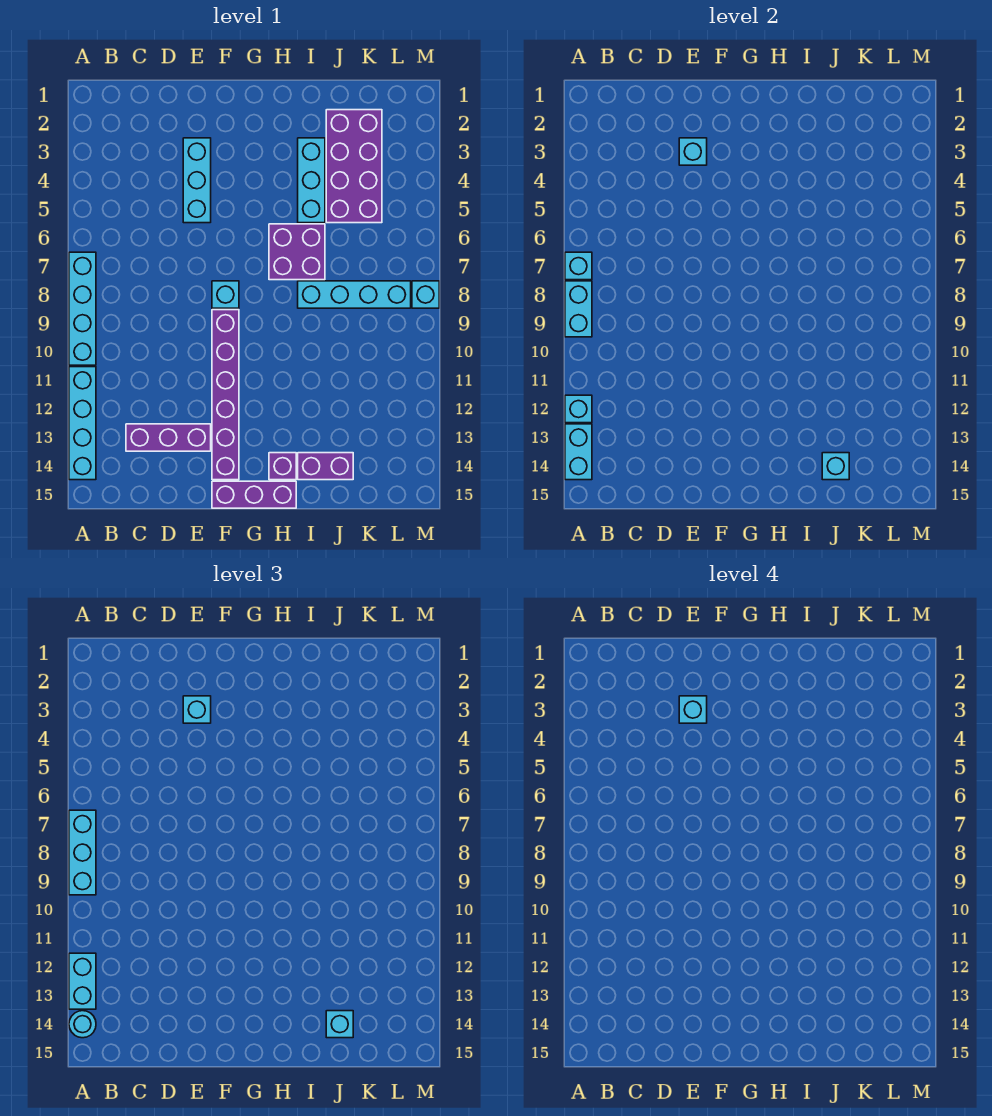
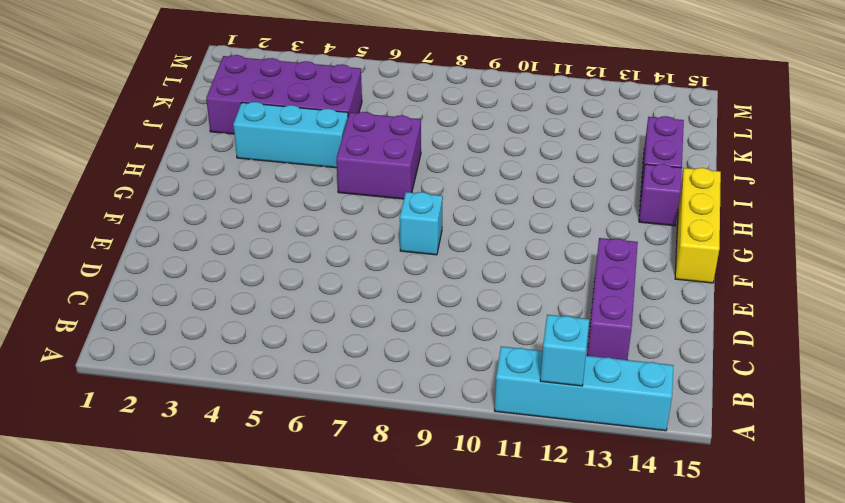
yellow 1x3 brick [675,168,721,283] -> purple 1x3 brick [212,481,296,508]
none -> cyan 1x4 brick [69,252,96,365]
none -> cyan 1x3 brick [183,138,211,223]
none -> purple 1x6 brick [212,310,239,480]

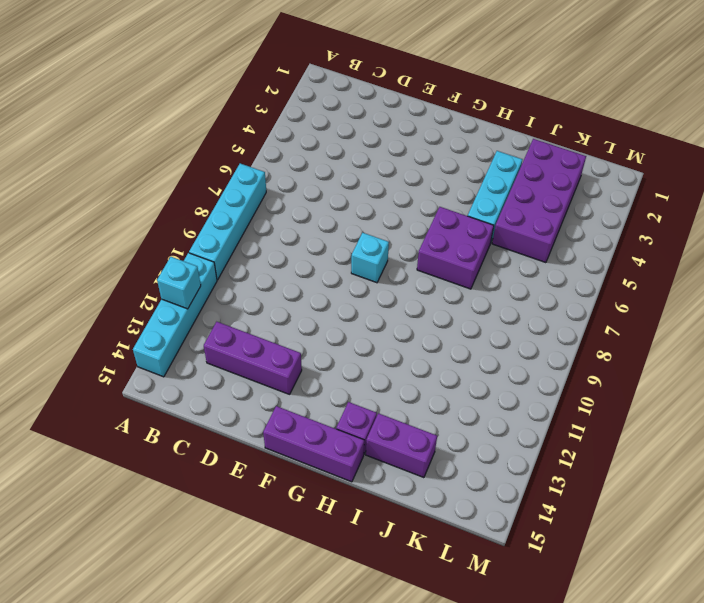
none -> cyan 1x3 brick [183,138,211,223]
none -> purple 1x6 brick [212,310,239,480]
none -> cyan 1x4 brick [298,281,411,308]

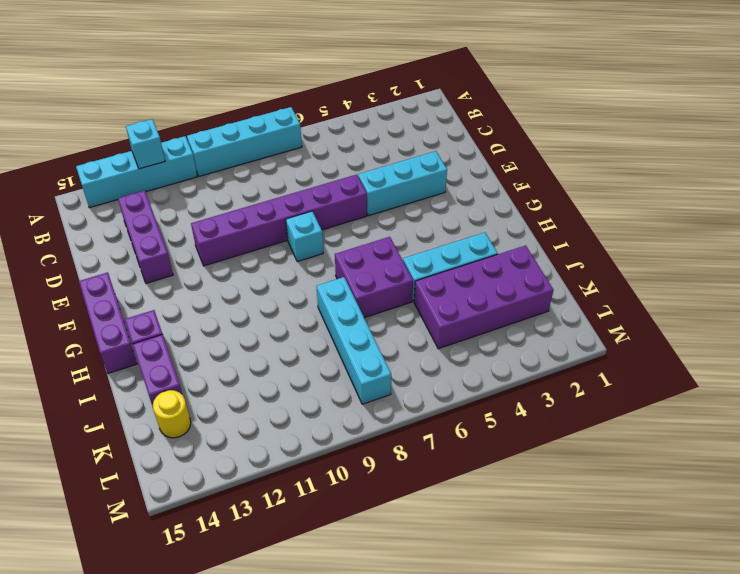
purple 1x6 brick [191,175,367,266] -> purple 1x6 brick moved to [212,310,239,480]
yellow 1x1 round brick [153,390,191,438] -> none
none -> cyan 1x1 brick [412,281,439,308]
none -> cyan 1x1 brick [565,252,592,280]
none -> cyan 1x2 brick [565,281,592,337]

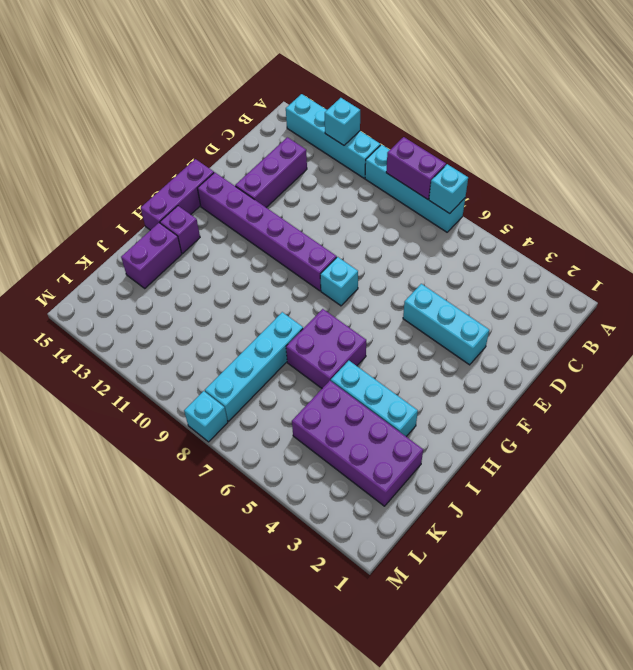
purple 1x2 brick [386,137,446,199] -> cyan 1x2 brick [565,281,592,337]
none -> cyan 1x2 brick [565,424,592,480]
none -> cyan 1x1 brick [679,138,707,165]
none -> cyan 1x1 brick [822,453,849,480]

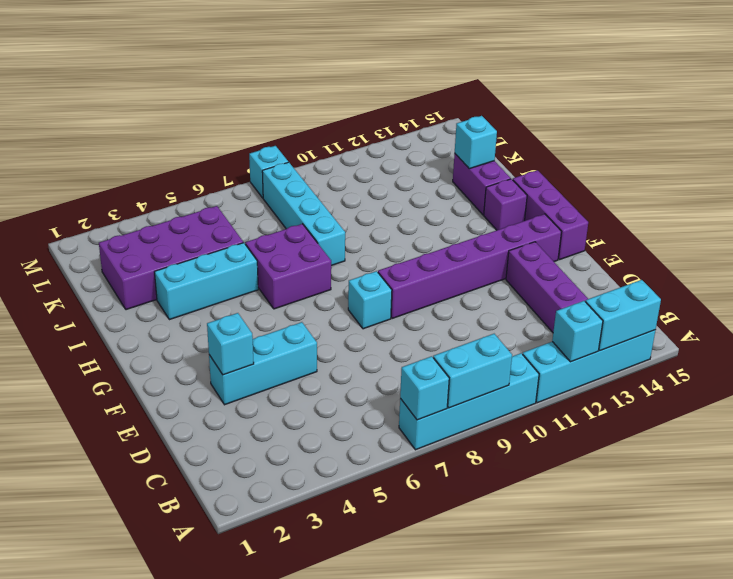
none -> cyan 1x3 brick [69,810,96,895]
none -> cyan 1x2 brick [69,953,96,1009]
none -> cyan 1x1 round brick [69,1011,96,1038]

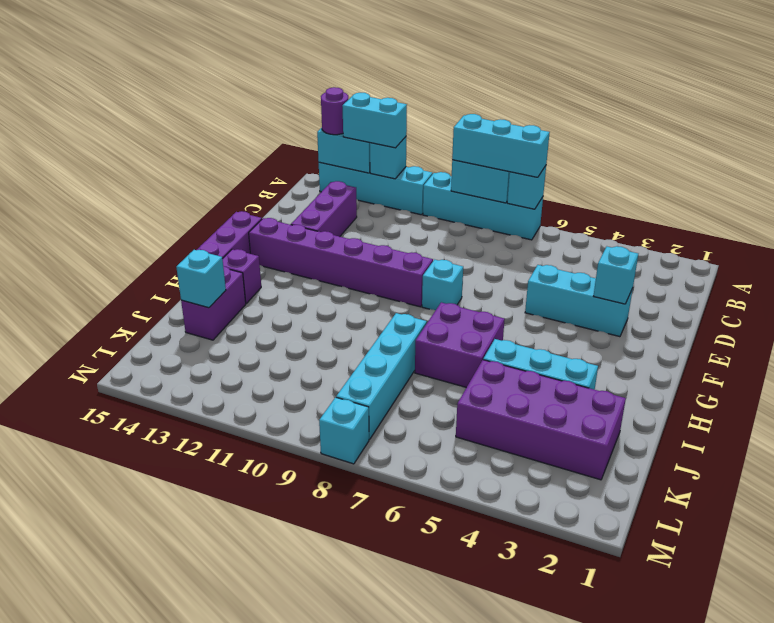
purple 1x1 round brick [321,87,348,135] -> cyan 1x1 round brick [69,1011,96,1038]
none -> cyan 1x1 brick [183,696,211,723]
none -> cyan 1x1 brick [326,1011,353,1038]
none -> cyan 1x1 brick [679,696,707,723]

